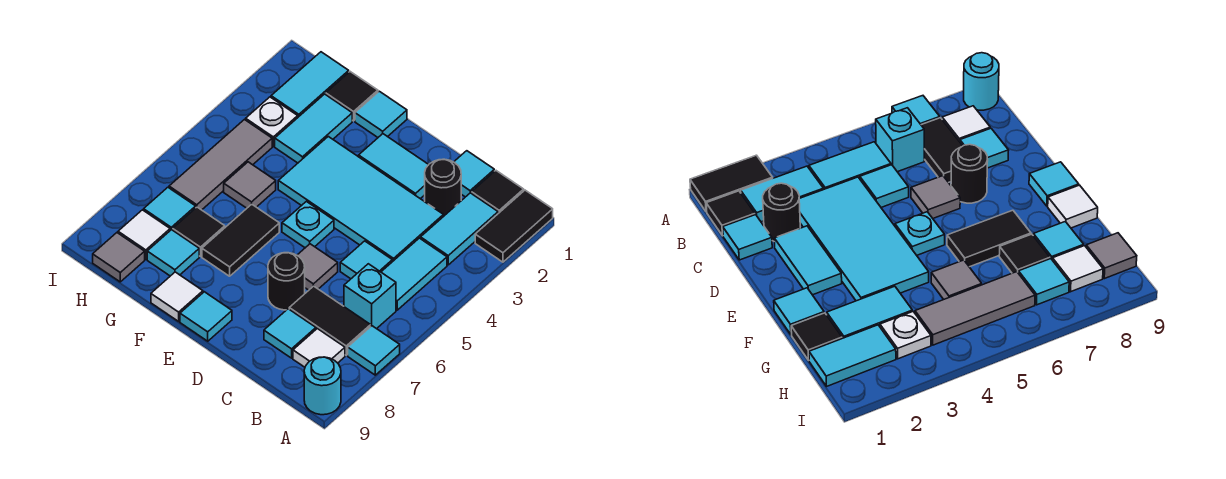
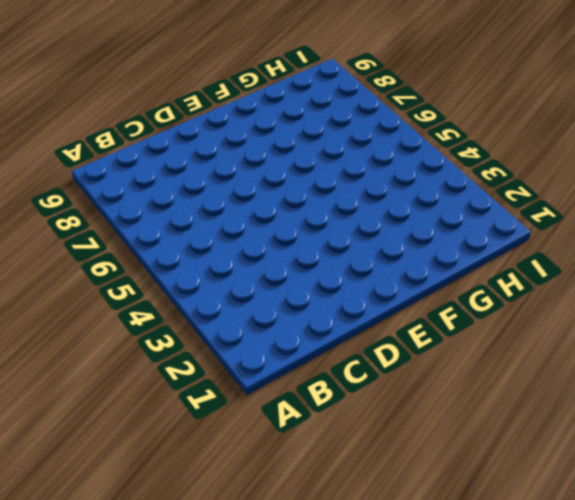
none -> black 1x2 tile [475,190,553,262]
none -> cyan 1x1 tile [348,326,400,375]
none -> cyan 1x1 round brick [304,357,341,415]
none -> black 1x1 tile [472,171,524,213]

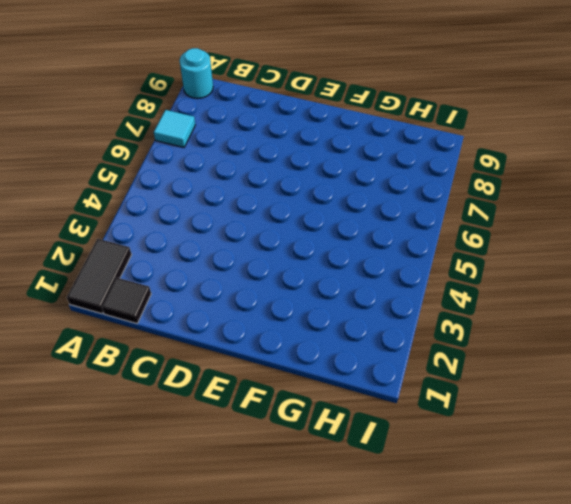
none -> cyan 1x2 tile [421,193,498,265]
none -> cyan 1x2 tile [381,238,447,310]
none -> cyan 1x1 brick [344,264,396,329]
none -> black 1x2 tile [289,286,371,355]

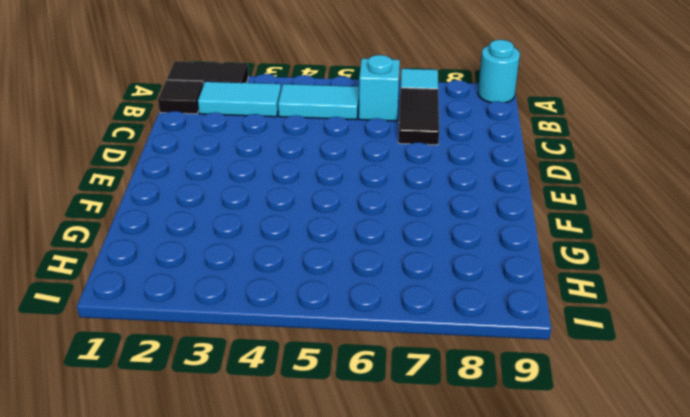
none -> white 1x1 tile [293,329,345,367]
none -> cyan 1x1 tile [454,151,494,197]
none -> black 1x1 round brick [425,159,461,217]
none -> cyan 2x4 tile [278,136,443,262]

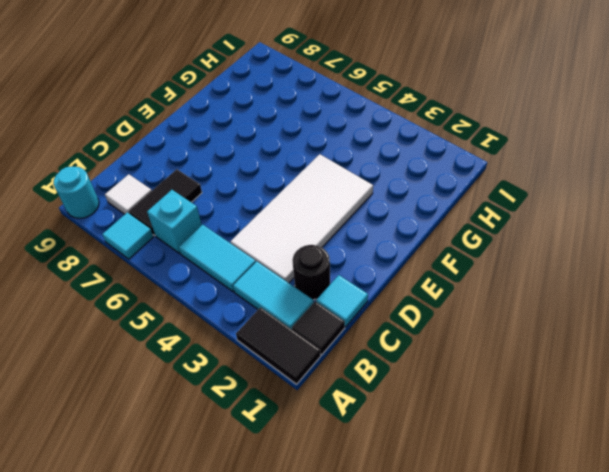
white 2x4 tile [231,154,373,283] -> cyan 2x4 tile [278,136,443,262]
none -> cyan 1x1 tile [340,241,392,279]
none -> cyan 1x1 tile [264,309,316,358]
none -> cyan 1x2 tile [359,134,429,199]
none -> grey 1x1 tile [297,244,338,290]

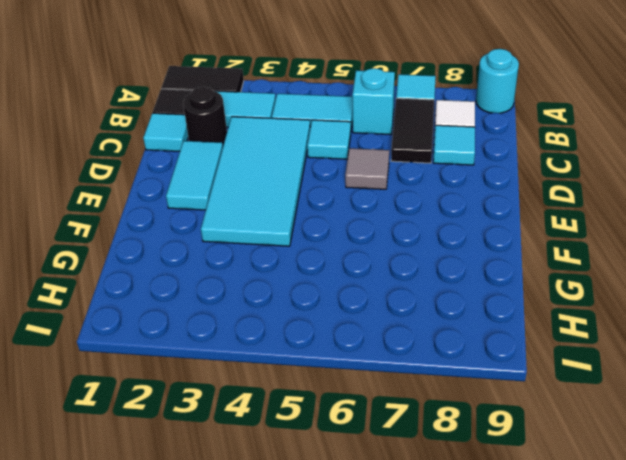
none -> black 1x1 round brick [268,253,305,310]
none -> cyan 1x1 plate [282,201,334,248]
none -> cyan 1x1 tile [180,292,232,341]
none -> cyan 1x1 tile [355,91,407,137]

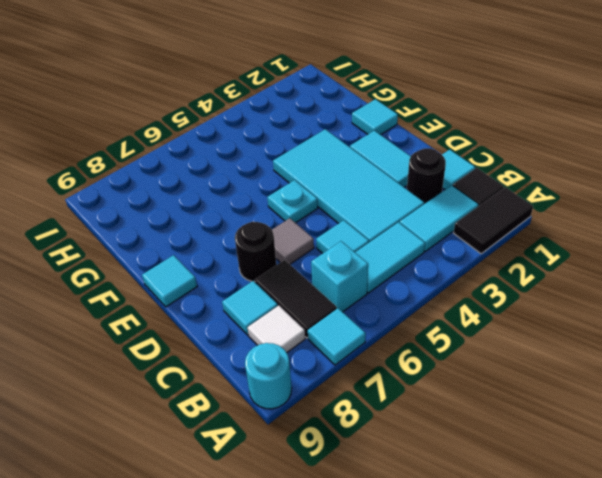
none -> black 1x2 tile [202,204,279,276]
none -> white 1x1 tile [151,272,203,321]
none -> black 1x1 tile [326,72,378,121]
none -> cyan 1x2 tile [275,94,352,163]

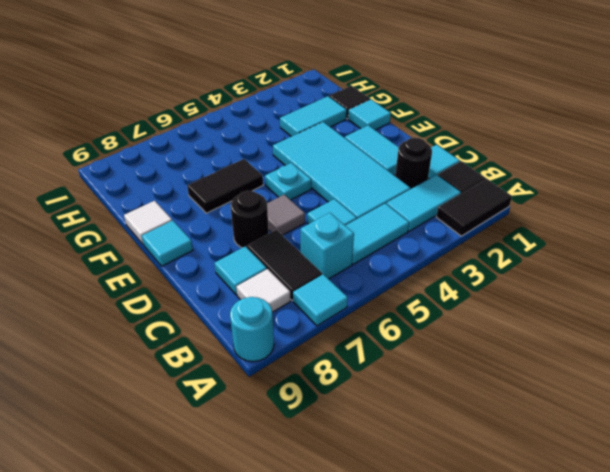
none -> grey 1x1 tile [224,162,276,208]
none -> black 1x1 tile [173,207,225,257]
none -> cyan 1x1 tile [147,230,199,276]
none -> cyan 1x2 tile [271,52,349,117]

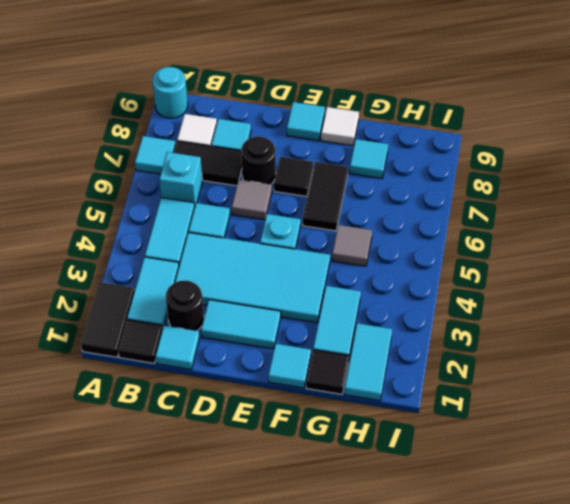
black 1x1 tile [274,157,313,196] -> black 1x1 tile moved to [173,207,225,257]
none -> white 1x1 plate [246,97,298,146]
none -> grey 1x3 tile [169,120,272,210]
none -> cyan 1x1 tile [144,187,196,230]
none -> white 1x1 tile [118,210,170,259]

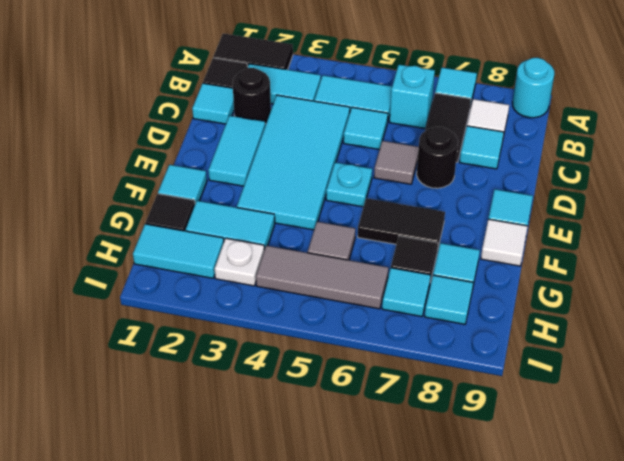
cyan 1x1 tile [425,275,473,324] -> white 1x1 tile [118,210,170,259]
none -> grey 1x1 tile [93,233,145,282]

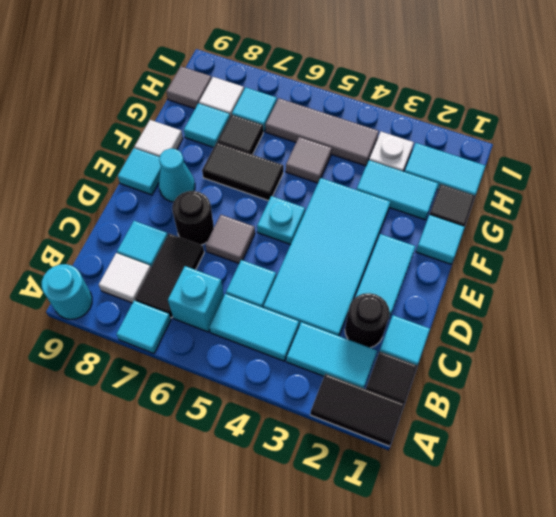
cyan 1x1 cone [159,149,195,202] -> none

